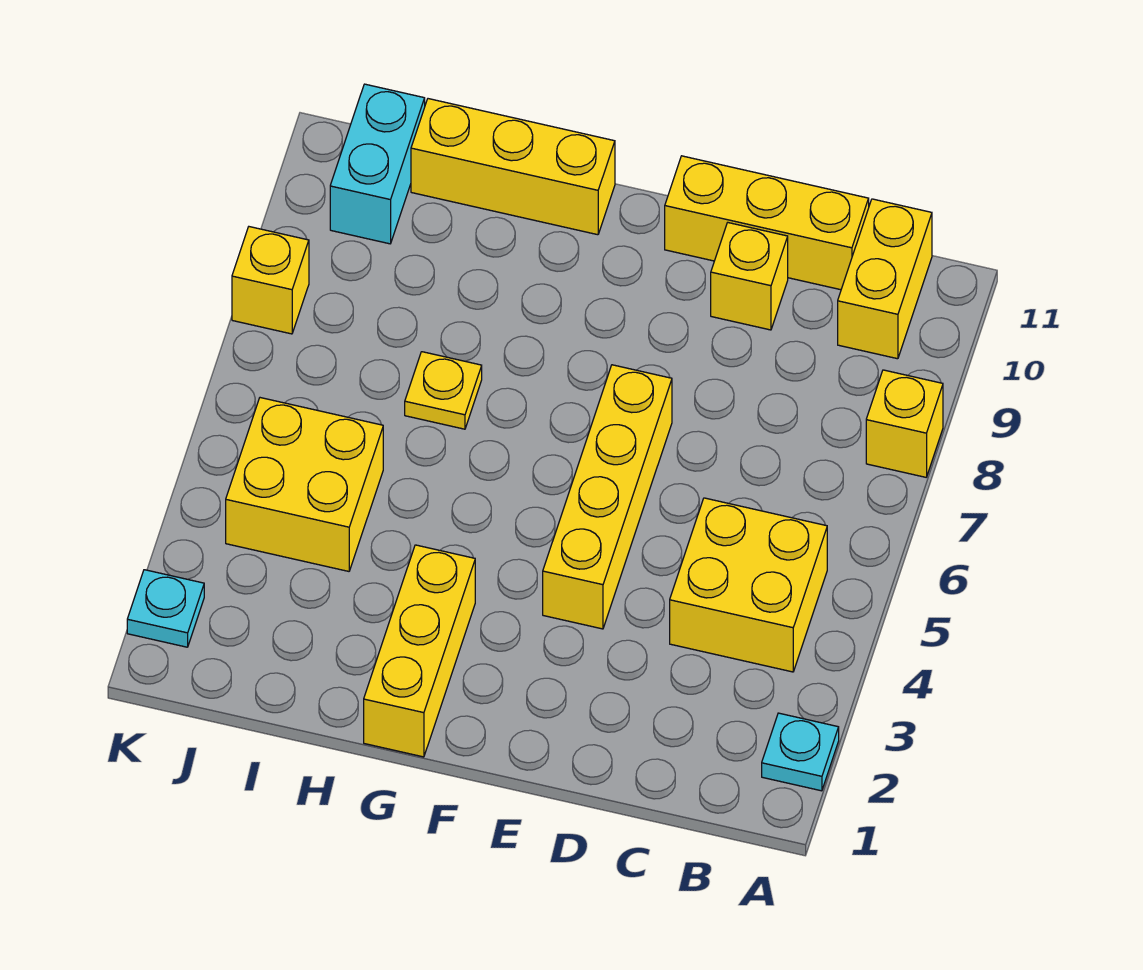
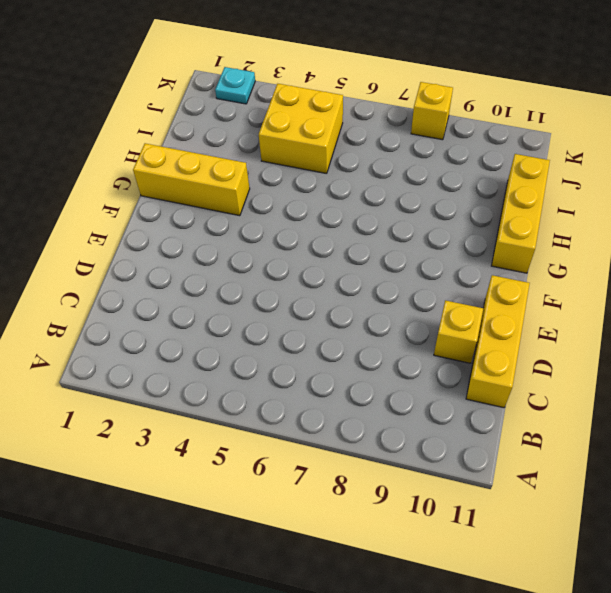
none -> cyan 1x1 plate [762,713,839,791]
none -> yellow 1x1 brick [866,370,943,477]
none -> yellow 2x2 brick [670,498,827,672]

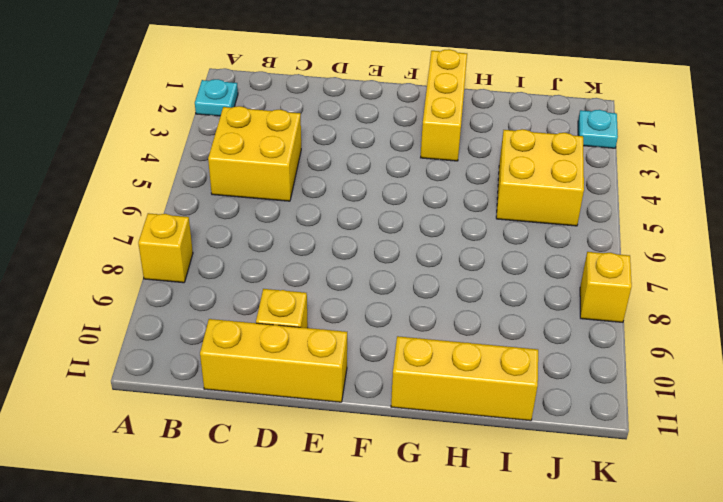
none -> yellow 1x2 brick [838,199,932,359]
none -> yellow 1x4 brick [543,365,672,629]
none -> yellow 1x1 plate [405,352,482,429]

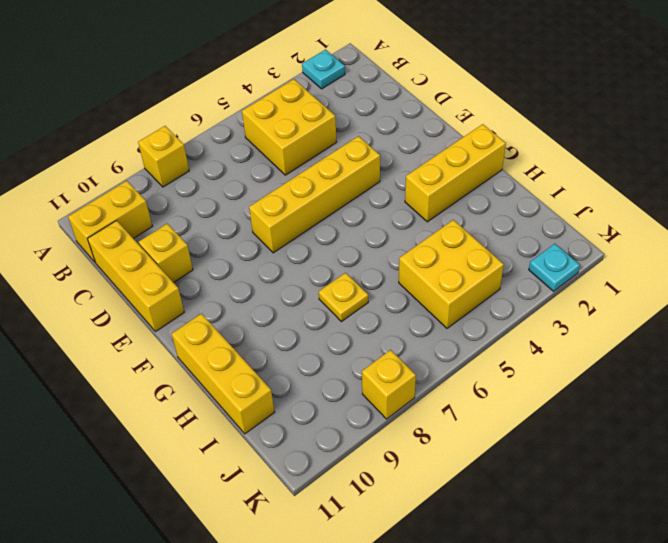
none -> cyan 1x2 brick [330,84,425,244]

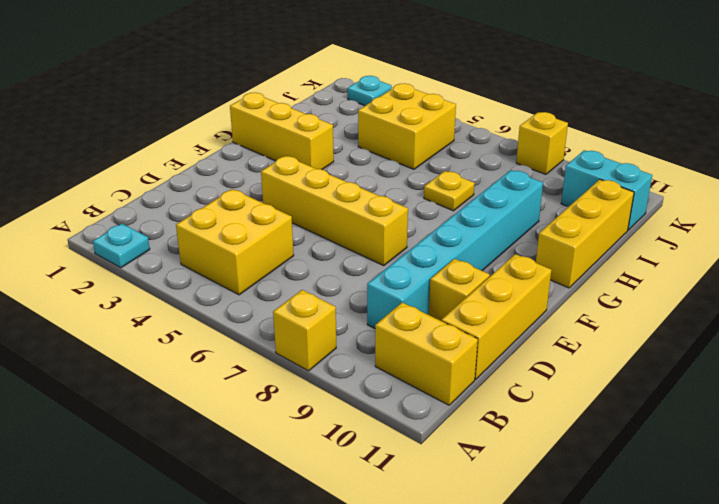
cyan 1x6 brick [367,170,543,328] -> none

